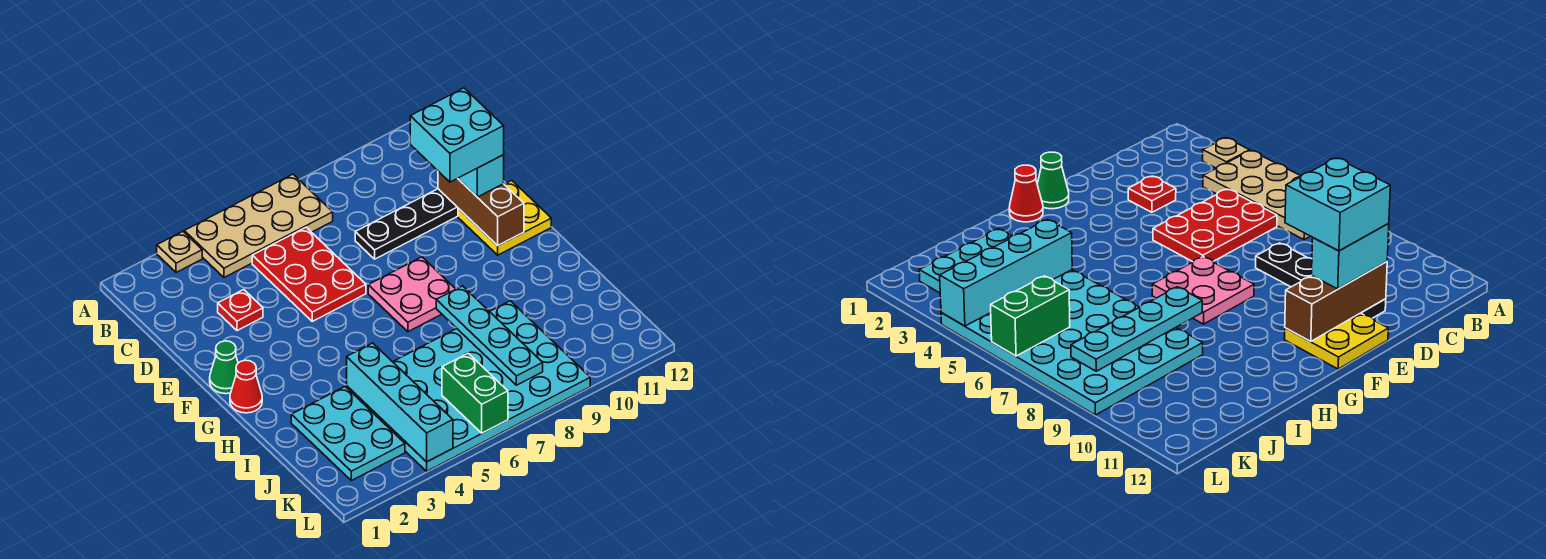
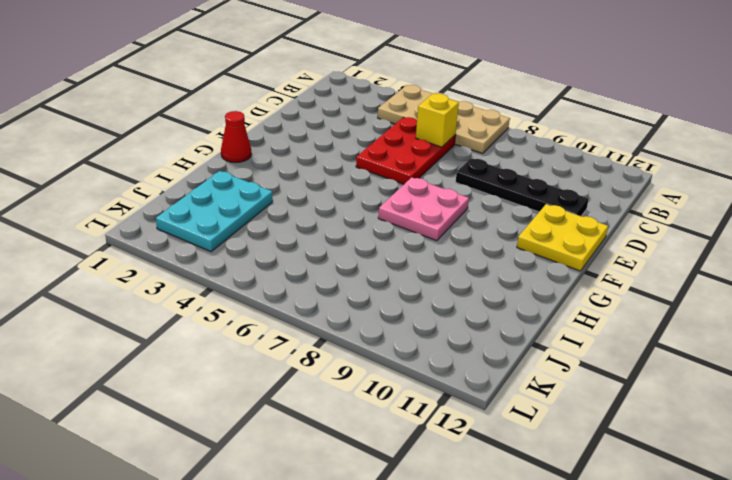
yellow 1x1 brick [416,94,459,147] -> none
none -> tan 1x1 plate [157,231,202,272]
none -> red 1x1 plate [218,290,263,331]
none -> green 1x1 cone [210,341,238,394]

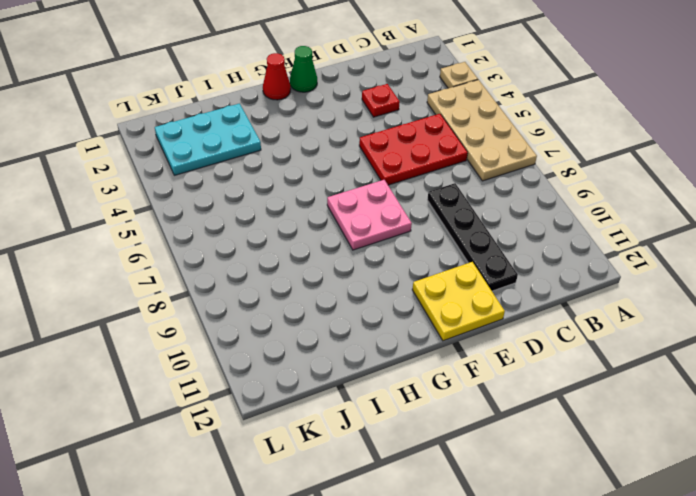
none -> cyan 4x6 plate [347,301,590,471]
none -> brown 1x3 brick [438,171,524,246]
none -> cyan 1x4 plate [436,286,543,385]

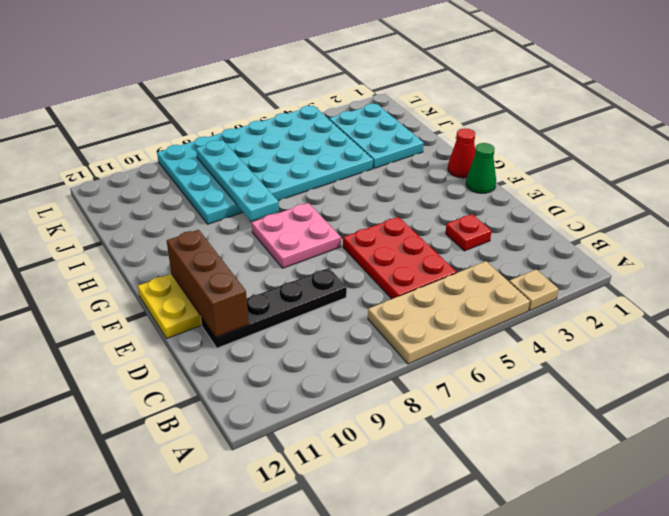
none -> cyan 1x4 brick [347,343,453,462]
none -> green 1x2 brick [442,353,508,433]
none -> cyan 1x2 brick [458,155,504,197]

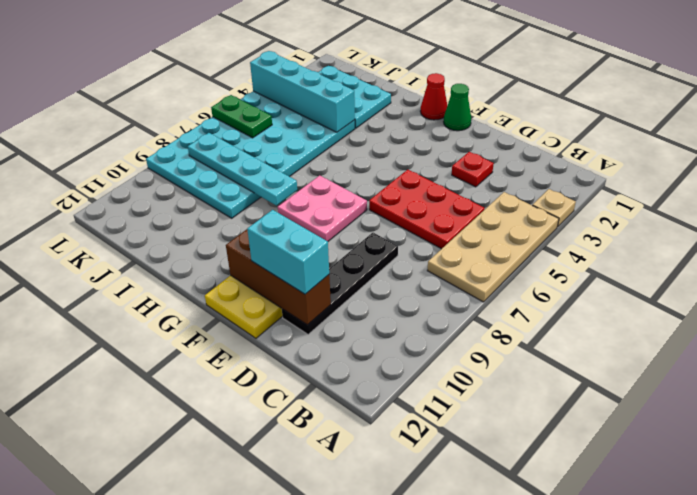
green 1x2 plate [211,95,272,138] -> green 1x2 brick [442,353,508,433]
none -> cyan 2x2 brick [410,88,504,182]

